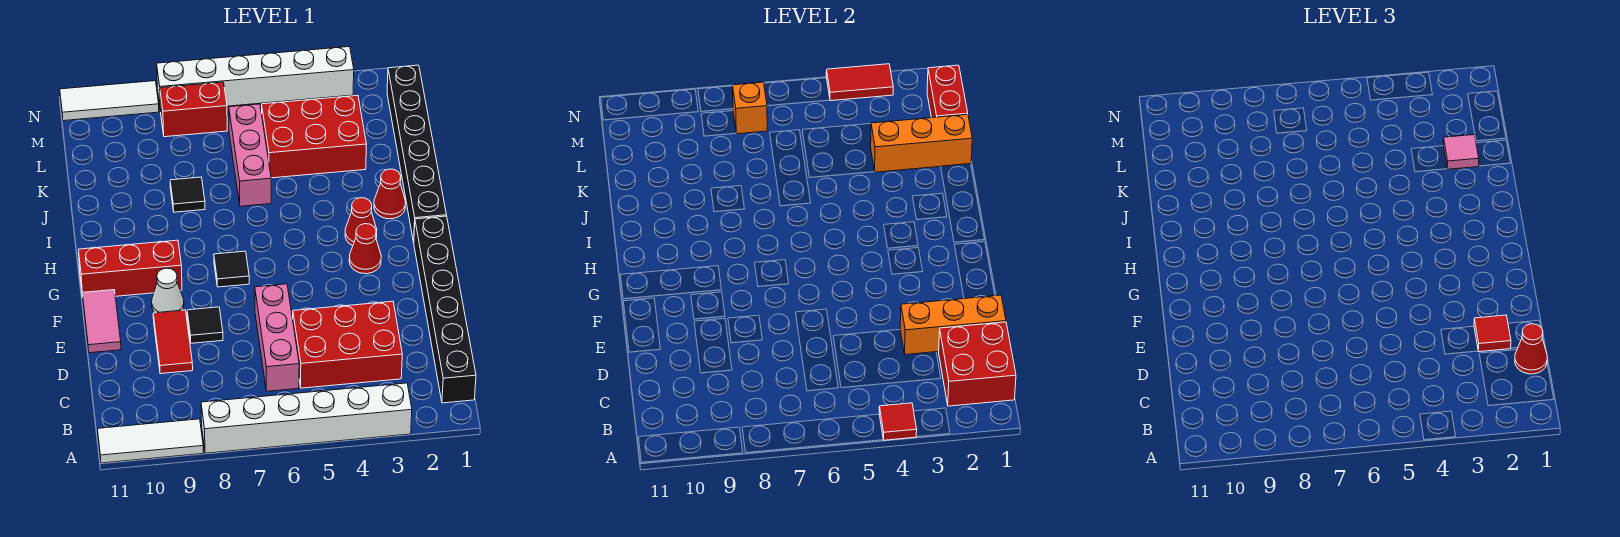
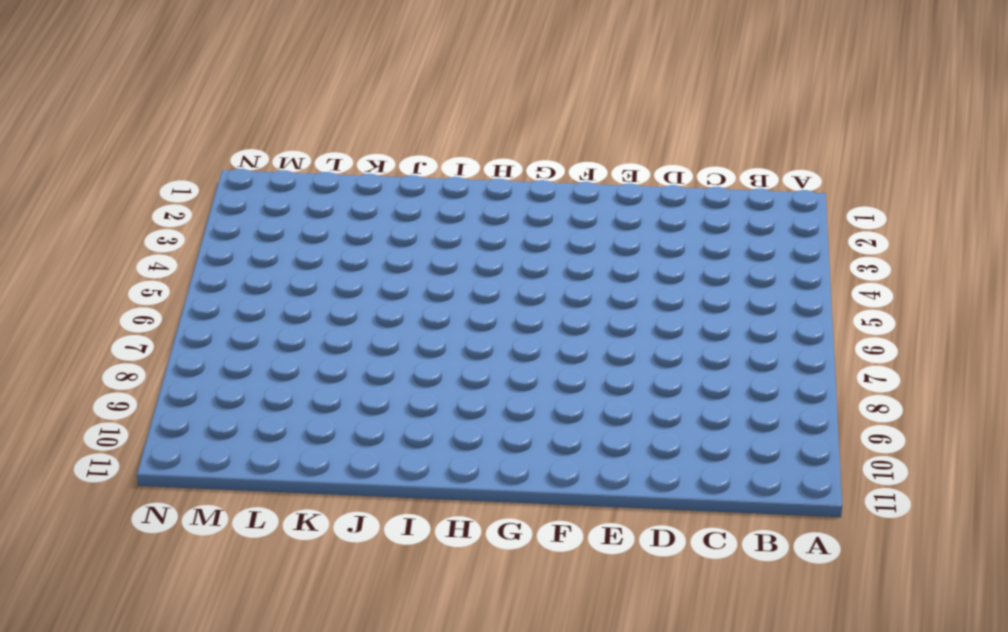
none -> white 1x6 brick [201,383,412,453]
none -> white 1x3 tile [98,419,203,463]
none -> black 1x6 brick [414,216,476,403]
none -> red 2x3 brick [293,301,402,388]

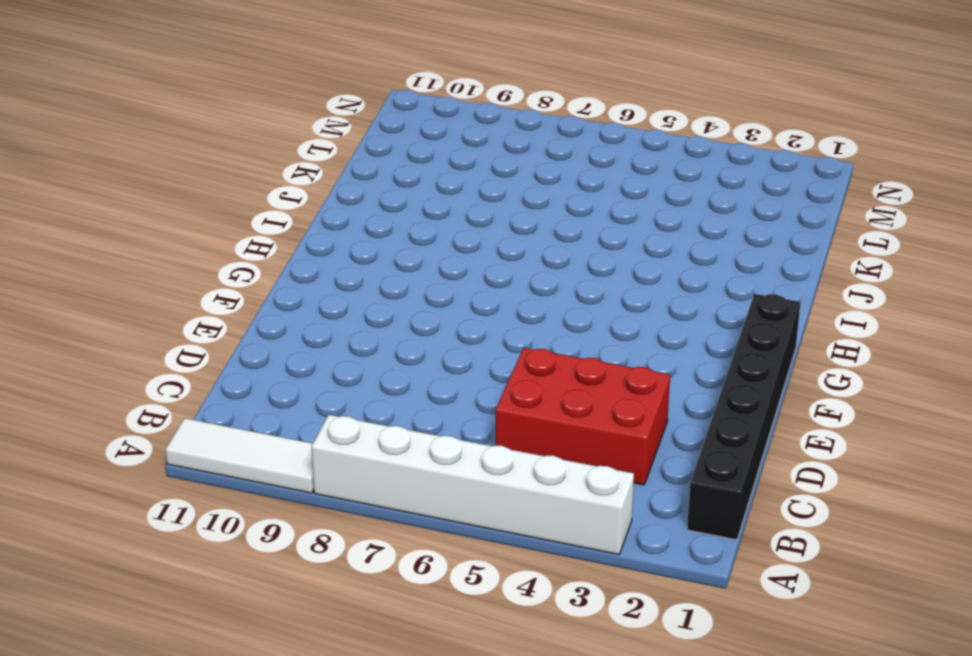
none -> pink 1x3 brick [255,284,299,391]
none -> red 1x2 tile [153,310,193,374]
none -> black 1x1 tile [187,307,223,343]
none -> pink 1x2 tile [82,290,121,353]

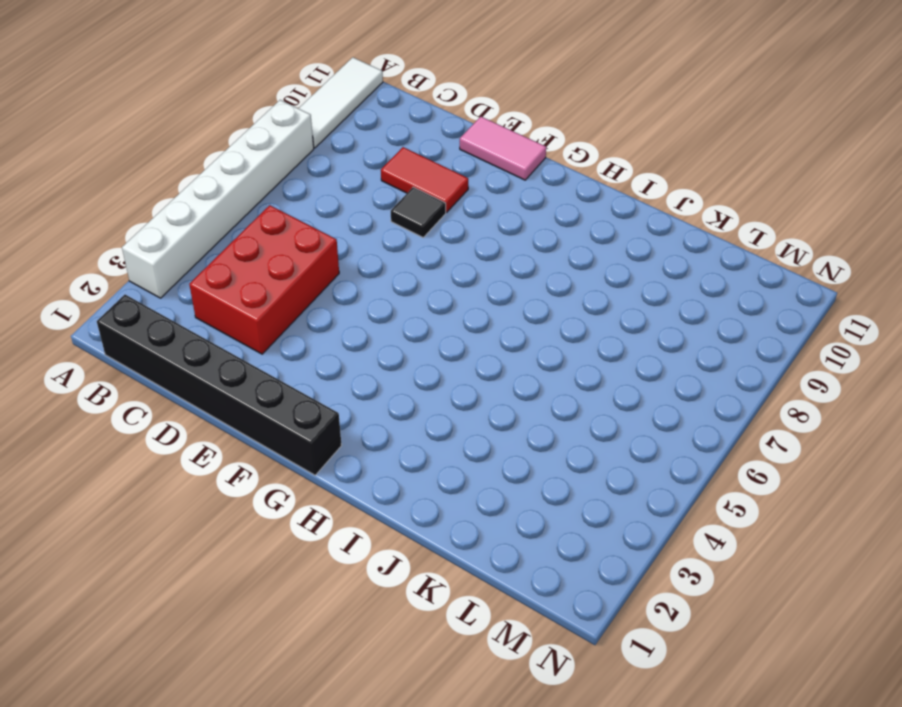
none -> pink 1x3 brick [255,284,299,391]
none -> white 1x1 cone [152,268,184,313]
none -> red 1x1 cone [349,224,381,274]
none -> black 1x1 tile [214,251,249,287]

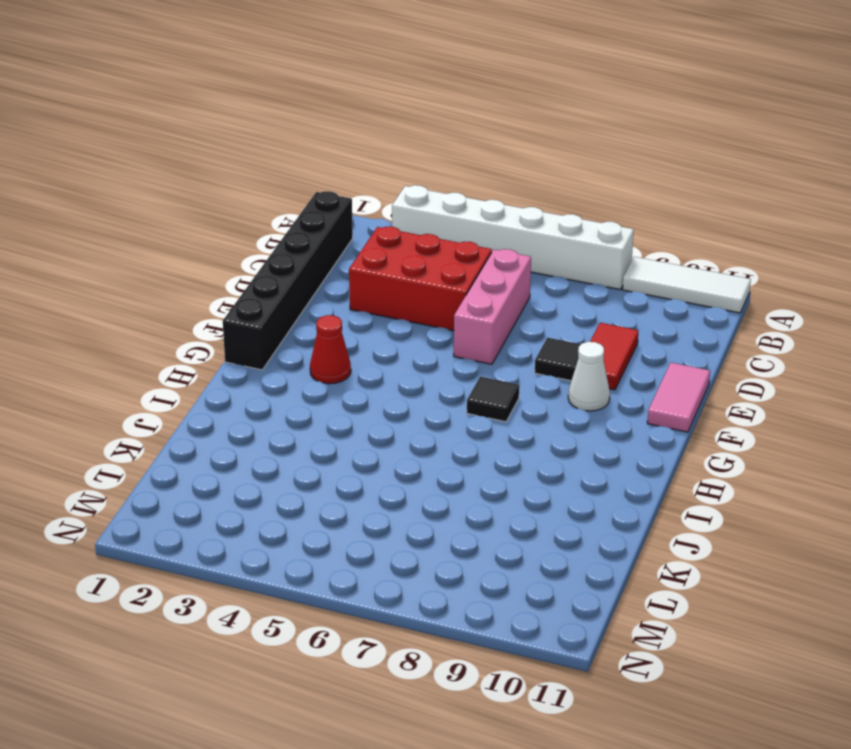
none -> red 1x3 brick [79,240,182,297]
none -> black 1x6 brick [387,65,446,242]
none -> red 1x1 cone [345,198,377,246]
none -> red 1x1 cone [374,169,405,219]

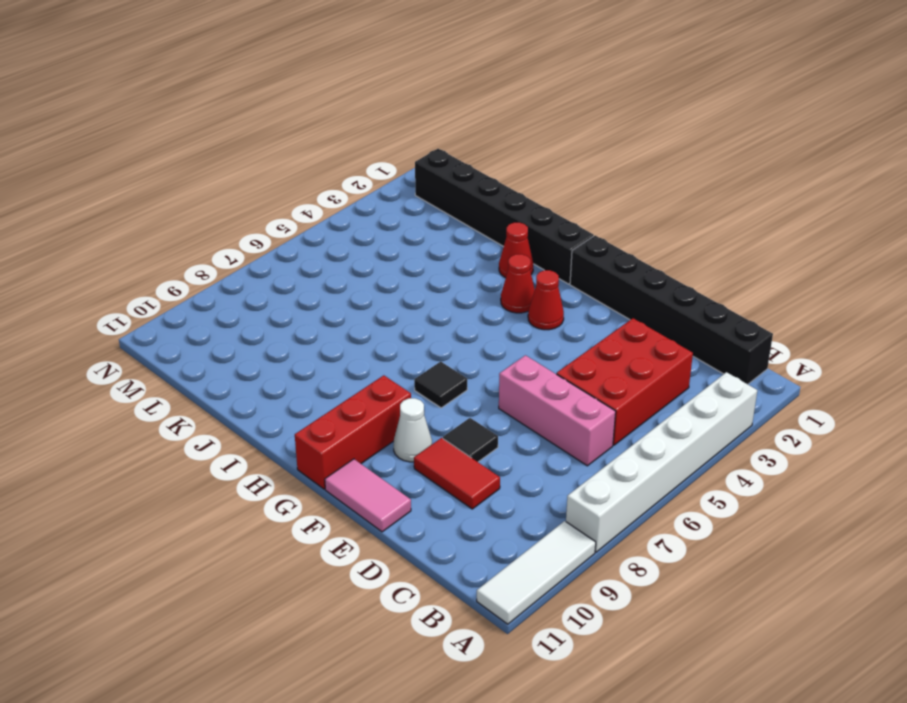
none -> pink 1x3 brick [229,104,271,206]
none -> black 1x1 tile [170,177,205,212]
none -> red 2x3 brick [262,95,367,178]
none -> red 1x2 brick [160,82,227,137]

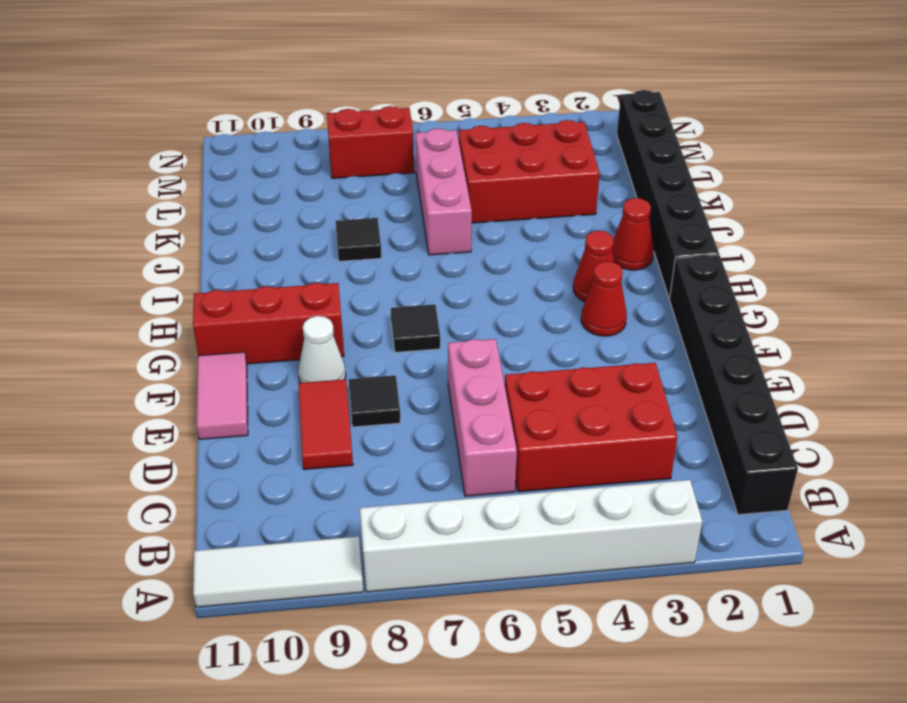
none -> white 1x6 brick [157,47,354,112]
none -> white 1x3 tile [60,81,159,121]
none -> red 1x1 tile [879,403,917,440]
none -> red 2x2 brick [939,322,1016,406]

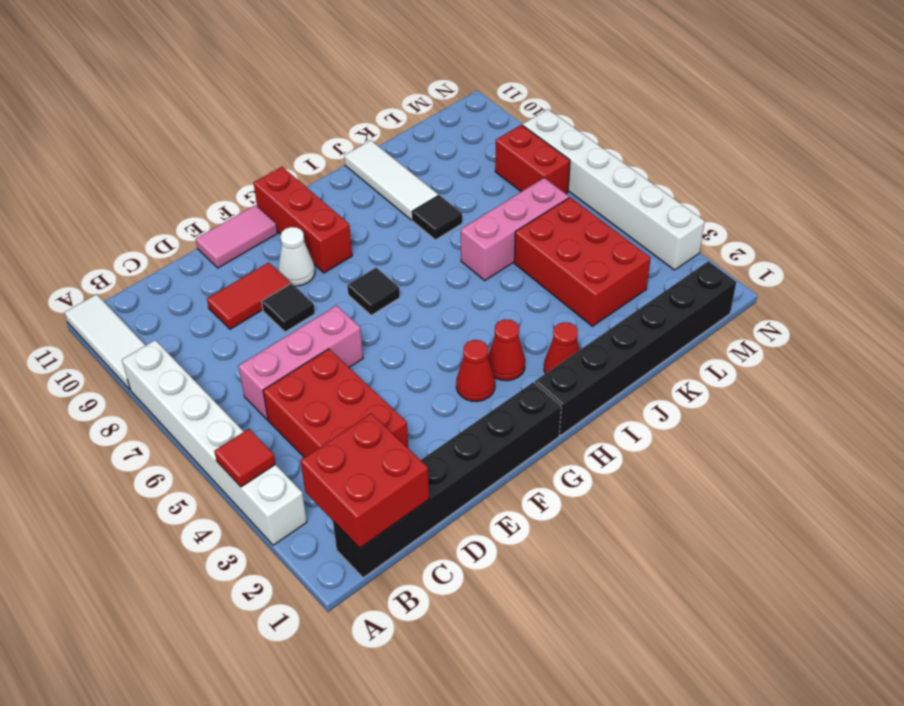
white 1x3 tile [344,140,438,220] -> white 1x3 tile moved to [60,81,159,121]
none -> orange 1x3 brick [900,295,1006,355]
none -> orange 1x3 brick [871,115,972,172]
none -> red 1x2 brick [927,65,968,118]
none -> orange 1x1 brick [733,82,767,134]

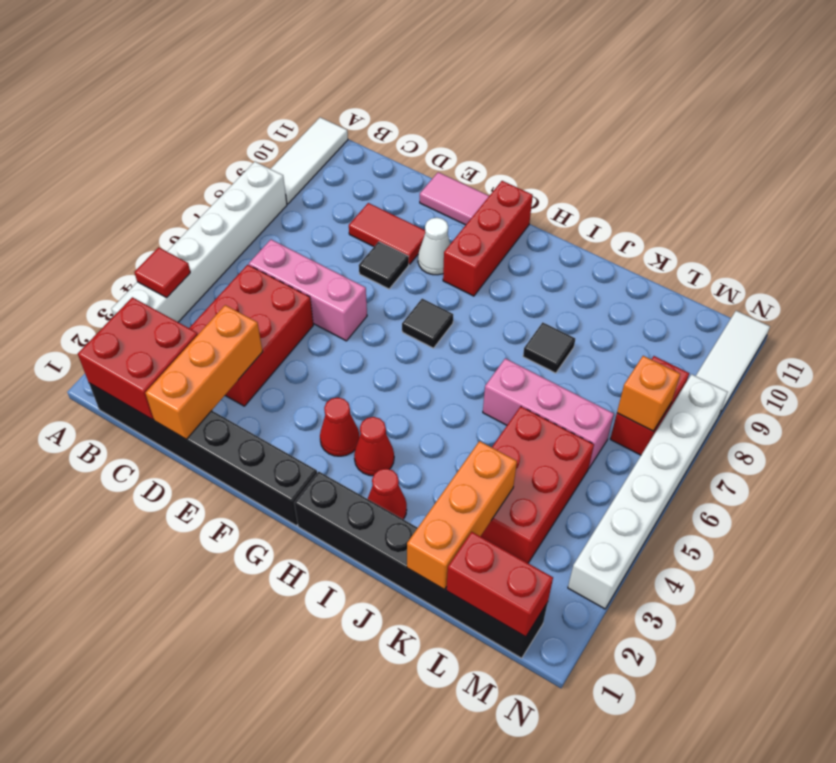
none -> red 1x2 tile [826,64,893,101]
none -> red 1x1 cone [1515,324,1547,374]
none -> red 1x1 tile [1474,315,1511,352]
none -> pink 1x1 tile [1443,135,1479,169]

